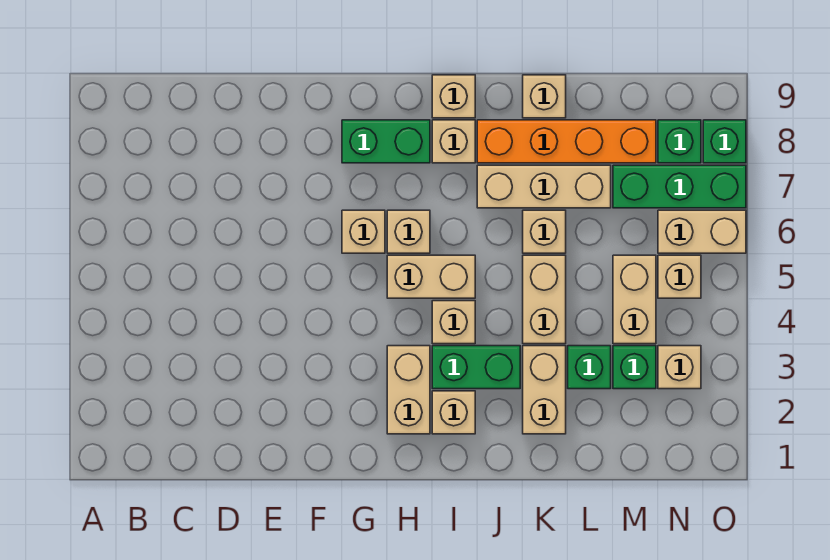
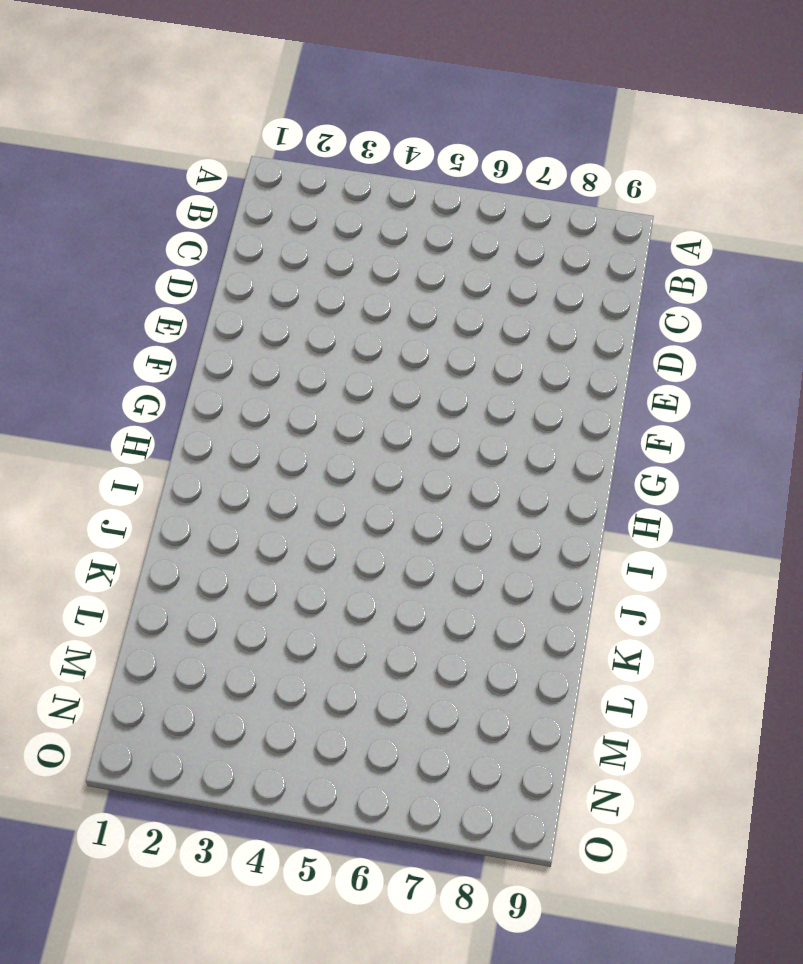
none -> tan 1x1 brick [342,210,385,253]
none -> green 1x2 brick [342,120,430,163]
none -> tan 1x2 brick [387,346,430,434]

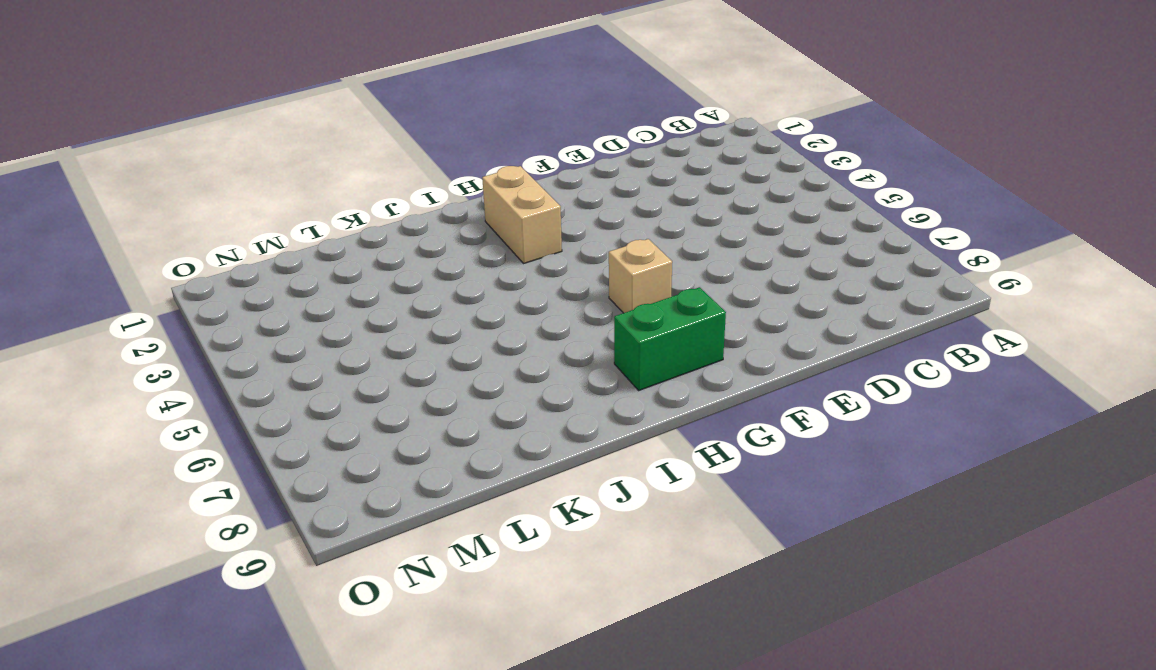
none -> tan 1x2 brick [387,255,475,298]
none -> tan 1x1 brick [387,210,430,253]
none -> tan 1x1 brick [432,391,475,434]

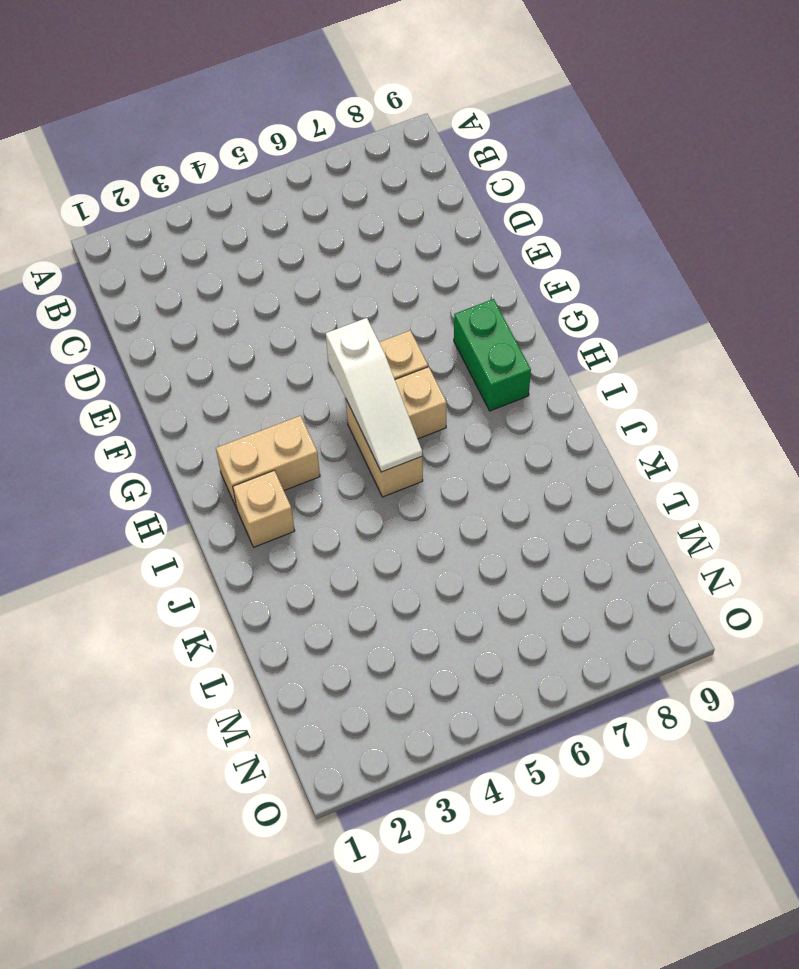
white 1x3 slope [326,318,422,472] -> none
none -> green 1x2 brick [432,346,520,389]
none -> tan 1x1 brick [432,301,475,344]
none -> tan 1x1 brick [432,120,475,163]

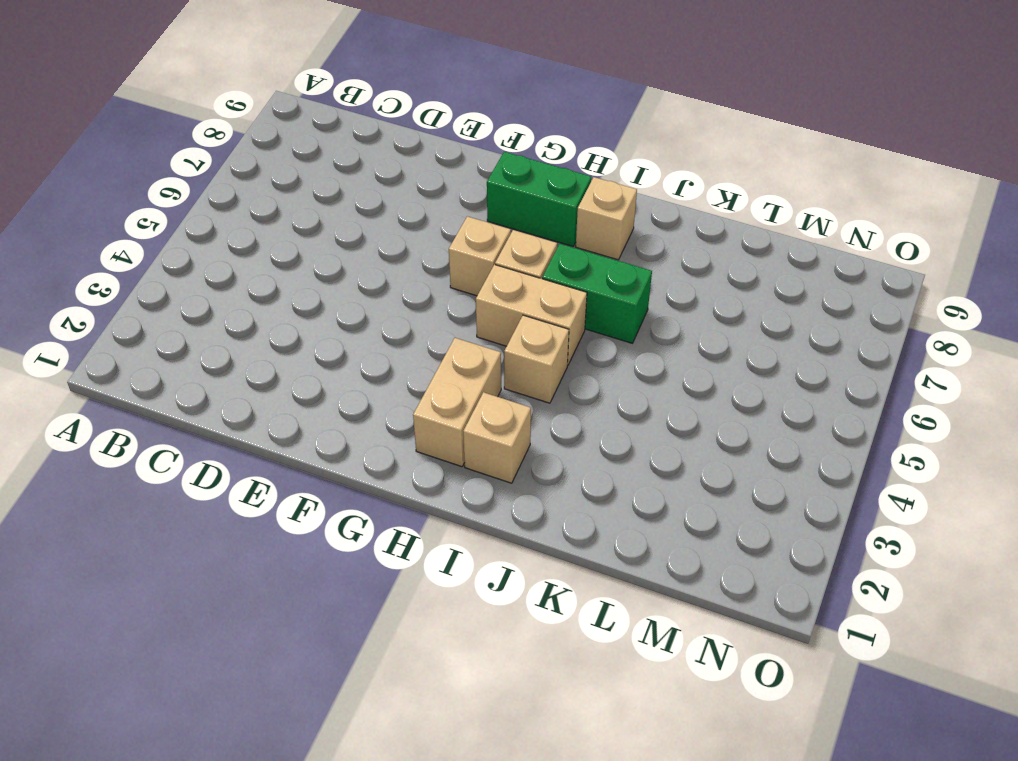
green 1x2 brick [542,244,652,343] -> green 1x2 brick moved to [432,346,520,389]
none -> tan 1x1 brick [432,75,475,118]
none -> tan 1x3 brick [477,165,611,208]
none -> orange 1x4 brick [477,120,656,163]

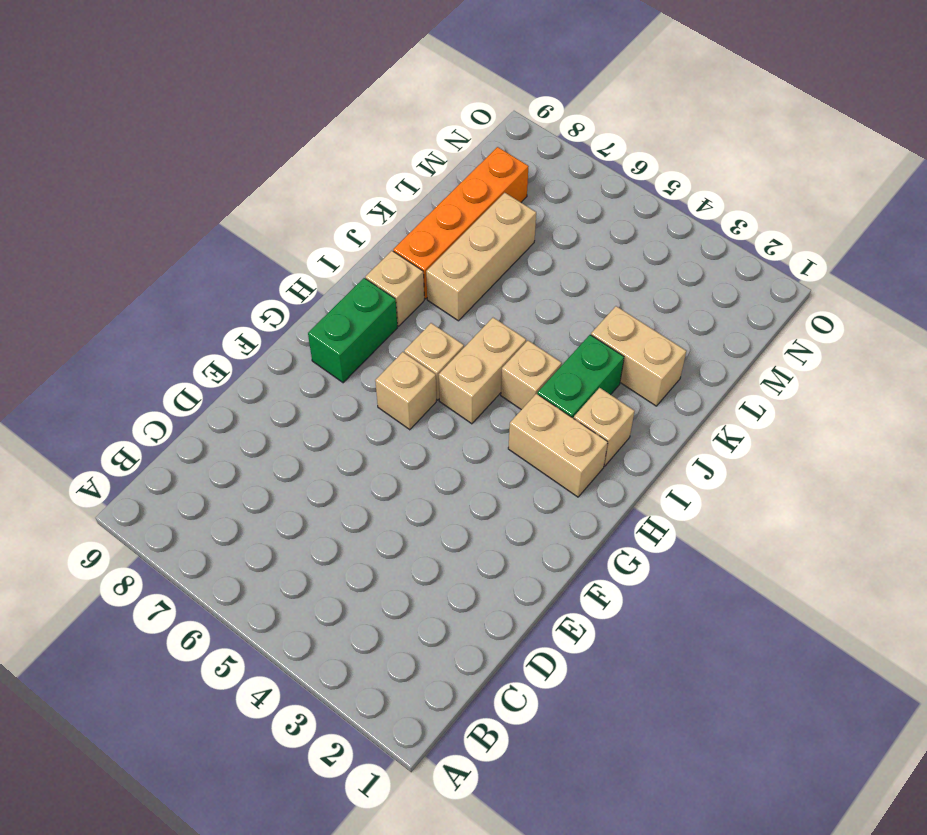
none -> tan 1x1 brick [432,75,475,118]
none -> tan 1x2 brick [523,255,566,344]
none -> tan 1x1 brick [523,210,566,253]

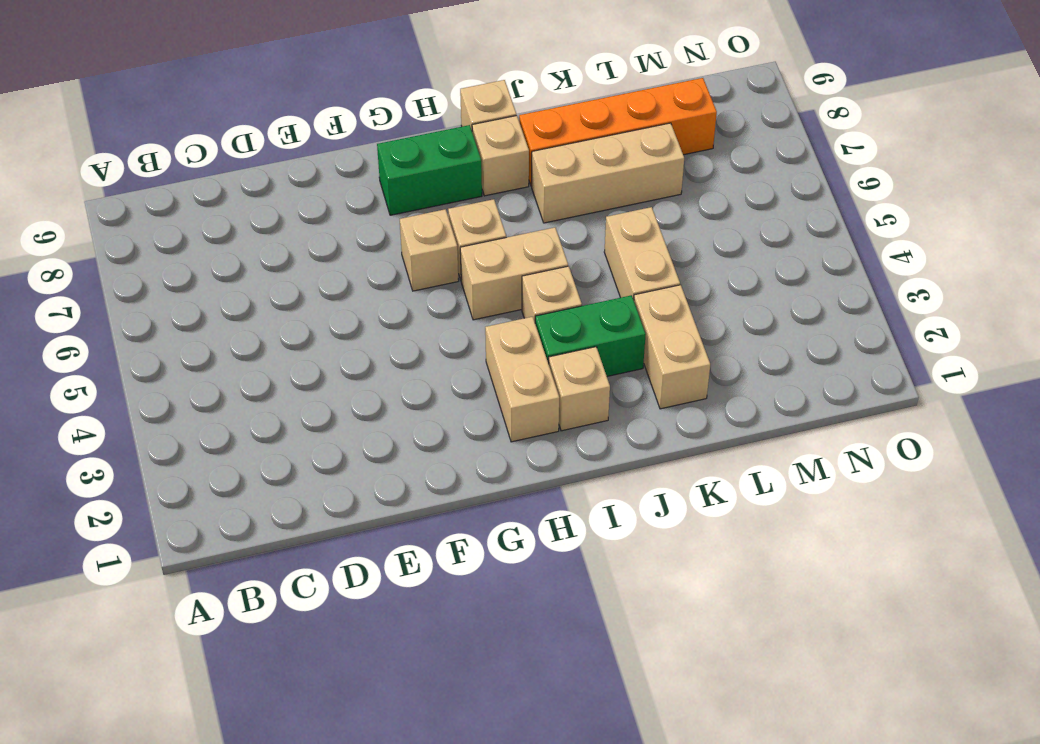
none -> tan 1x1 brick [523,210,566,253]
none -> tan 1x1 brick [523,75,566,118]
none -> green 1x1 brick [568,346,611,389]

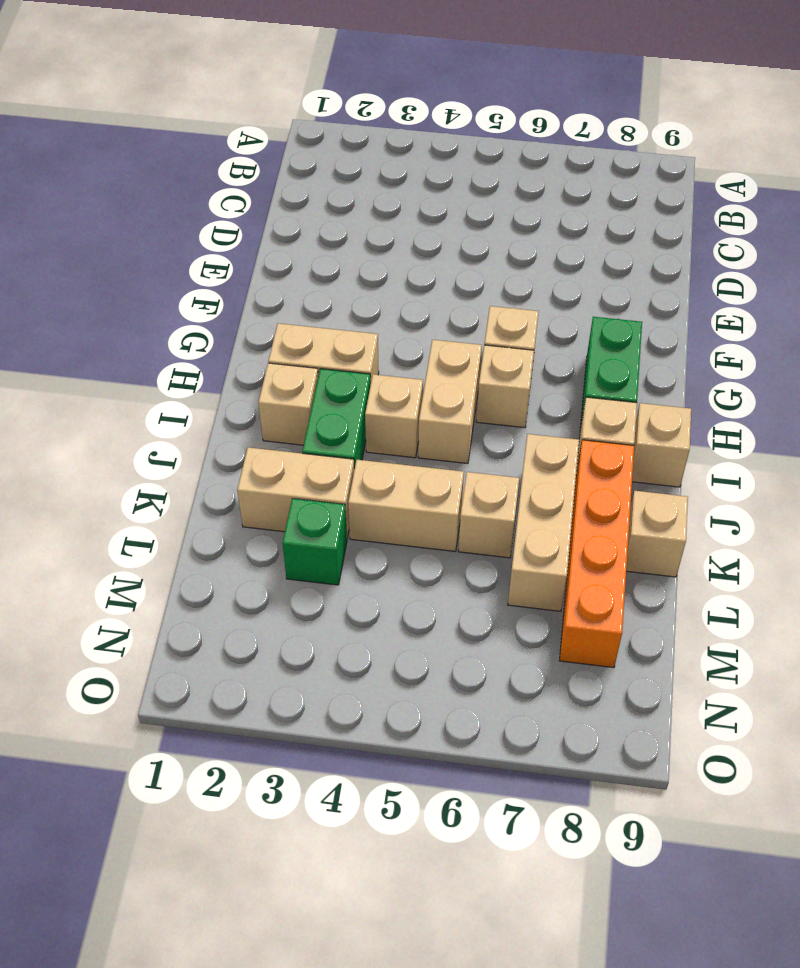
none -> green 1x1 brick [613,346,656,389]
none -> tan 1x2 brick [613,255,656,344]
none -> green 1x3 brick [613,165,746,208]

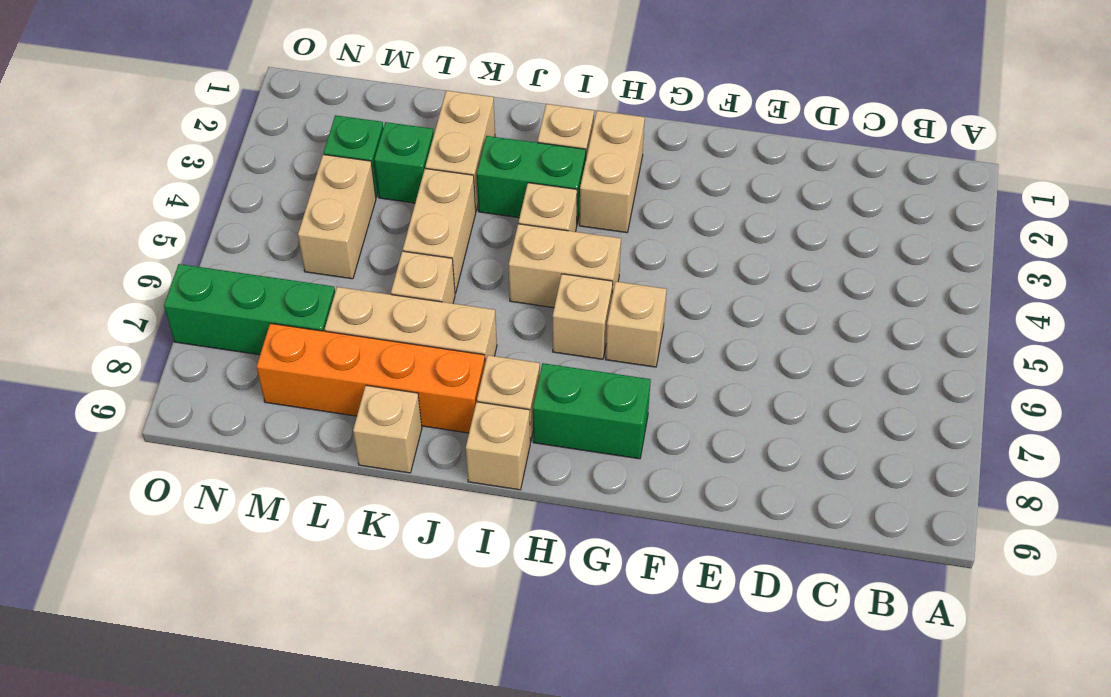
none -> tan 1x1 brick [658,346,701,389]
none -> tan 1x1 brick [658,255,701,298]
none -> tan 1x2 brick [658,210,746,253]

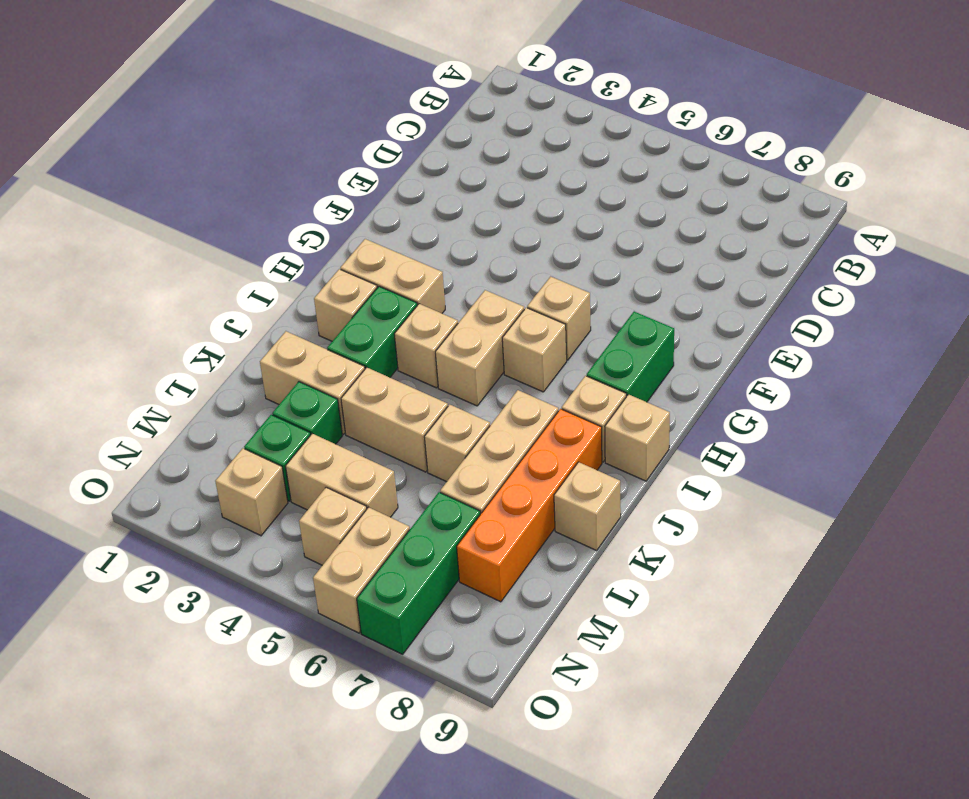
none -> green 1x1 brick [658,120,701,163]
none -> green 1x1 brick [703,120,746,163]

